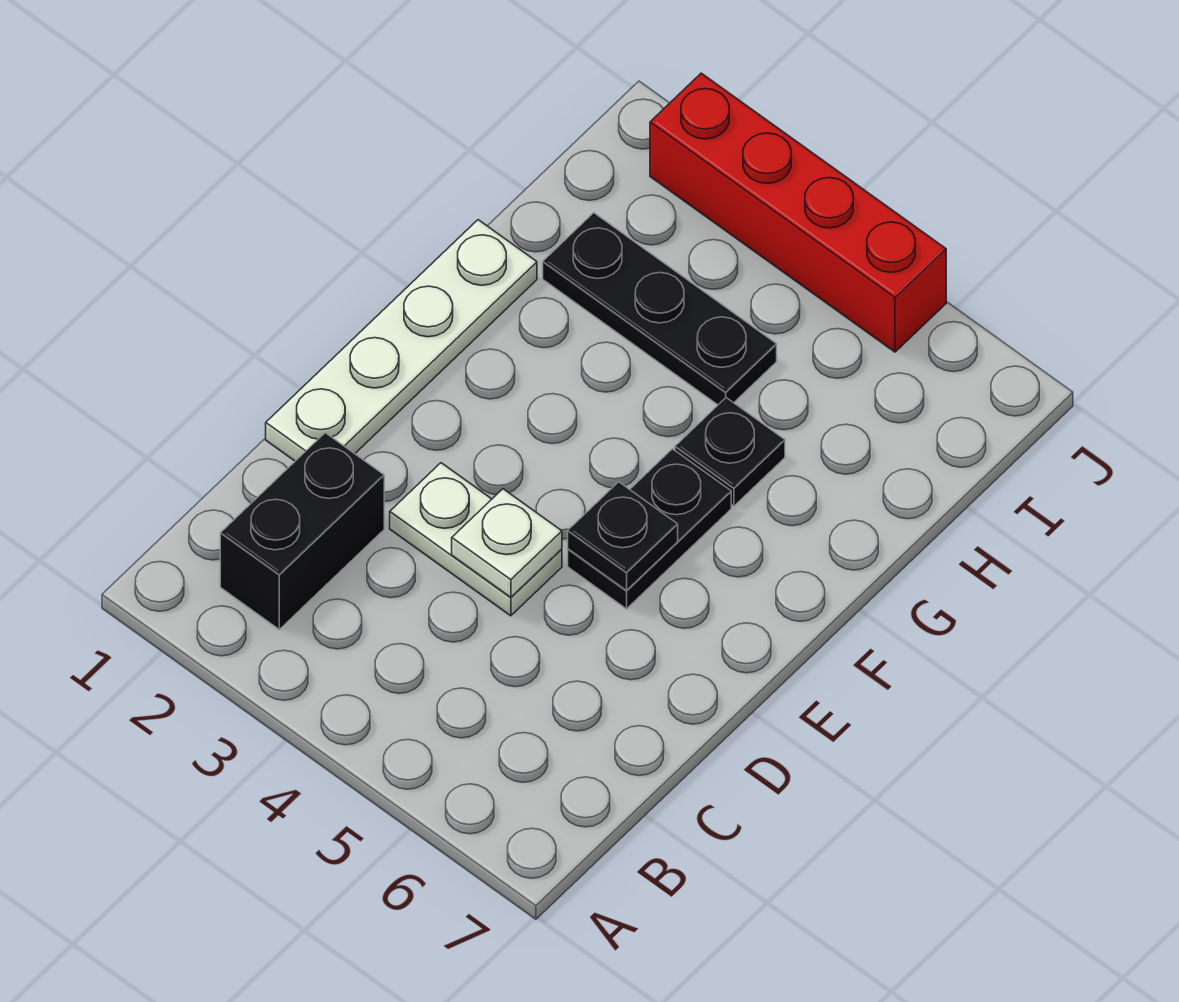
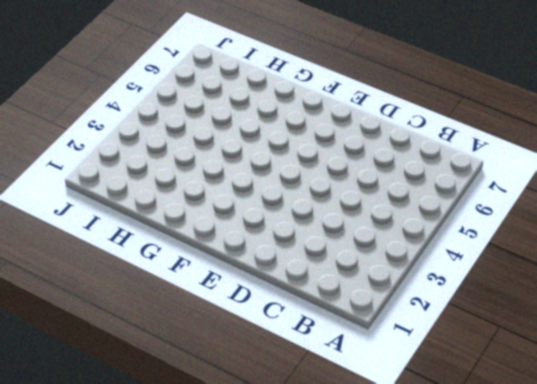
none -> black 1x2 brick [220,433,384,629]
none -> white 1x4 plate [266,220,537,461]

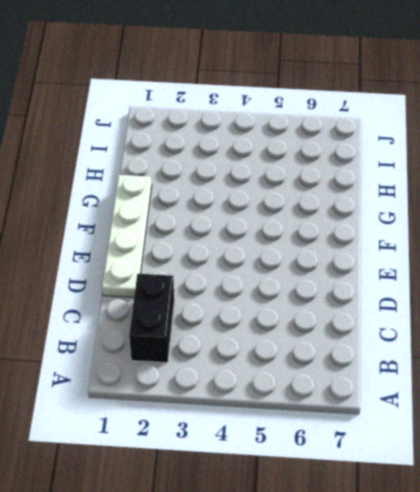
none -> white 1x2 plate [390,463,562,616]
none -> black 1x2 plate [568,449,731,609]

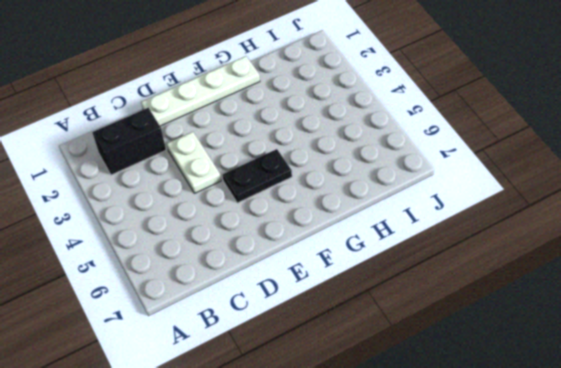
none -> black 1x1 plate [675,398,785,506]
none -> black 1x3 plate [543,213,777,405]

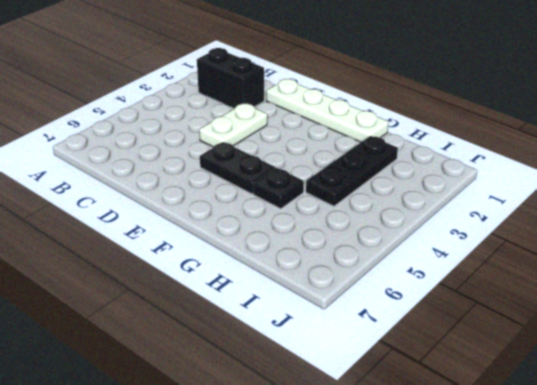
none -> red 1x4 brick [650,73,946,352]
none -> white 1x1 plate [452,489,562,597]

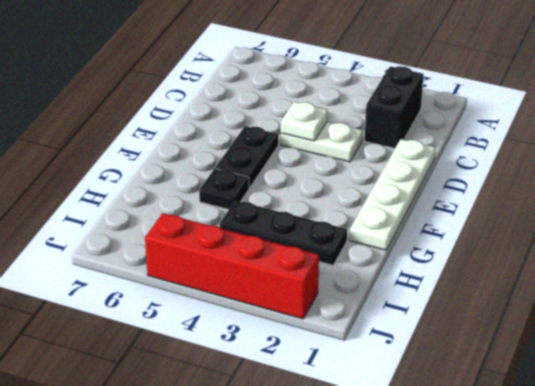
none -> black 1x1 plate [568,482,678,590]

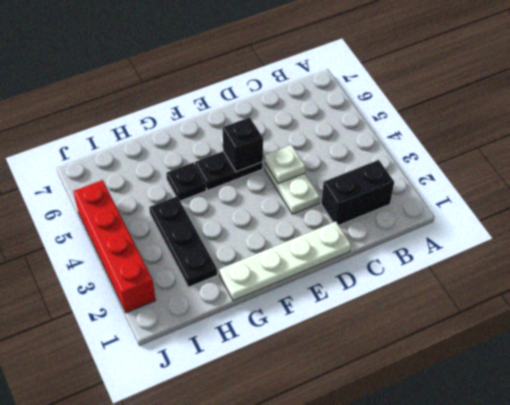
black 1x1 brick [223,117,263,172] -> black 1x1 plate [568,482,678,590]

